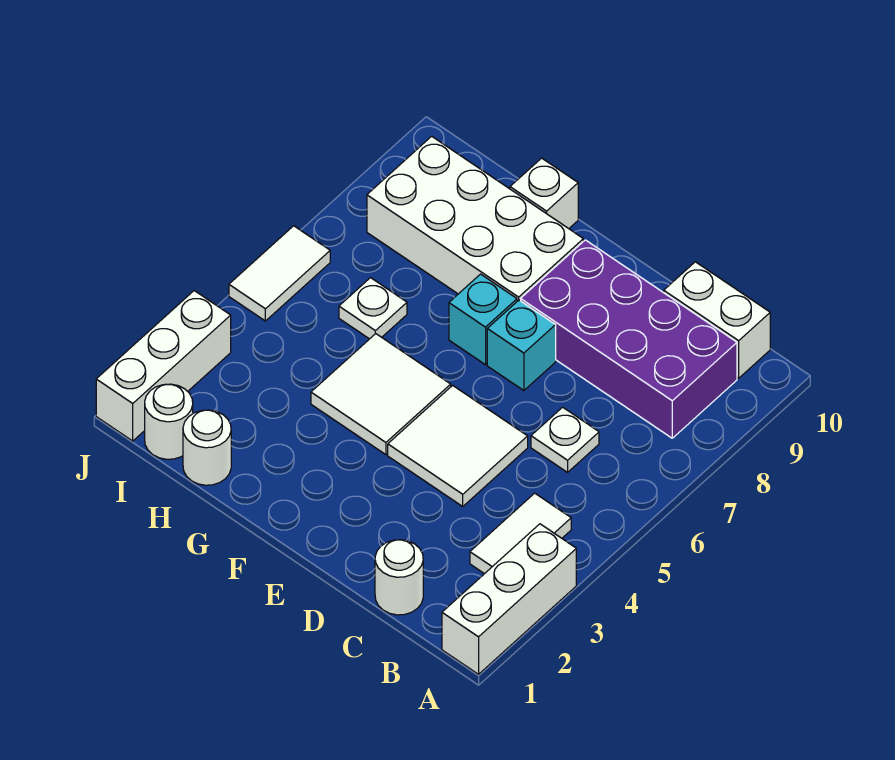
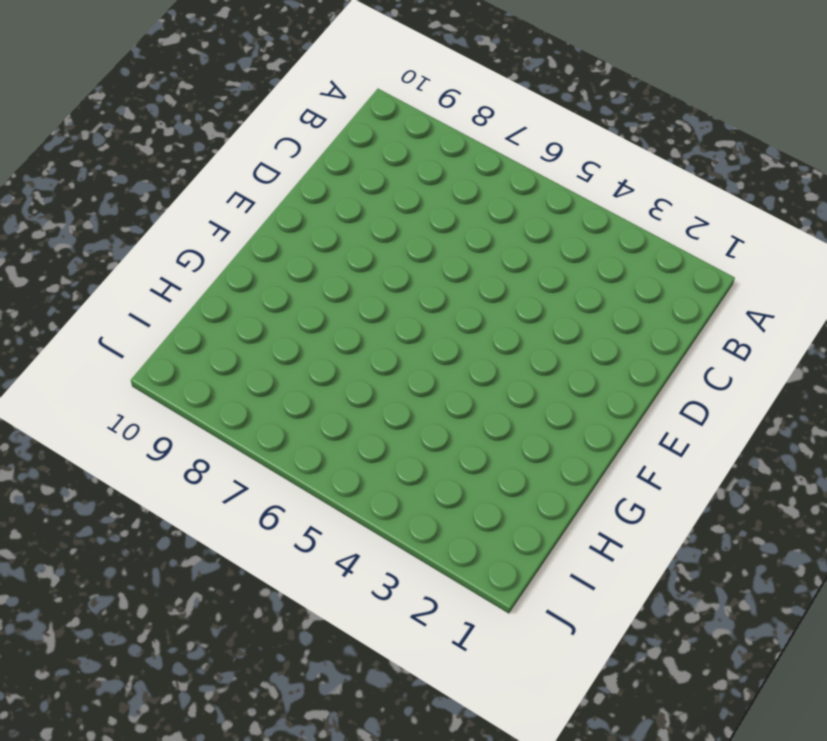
none -> white 1x3 brick [442,524,576,674]
none -> white 1x2 tile [470,493,571,574]
none -> purple 2x4 brick [521,240,737,438]

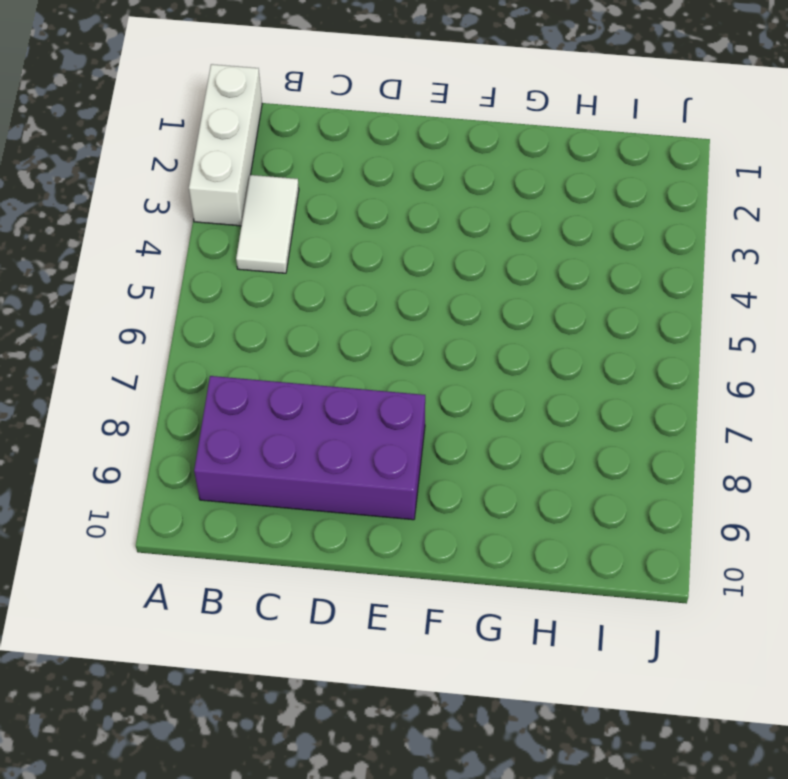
none -> white 1x2 brick [664,262,770,378]
none -> white 1x1 round brick [375,540,423,615]
none -> white 1x1 plate [531,407,599,472]

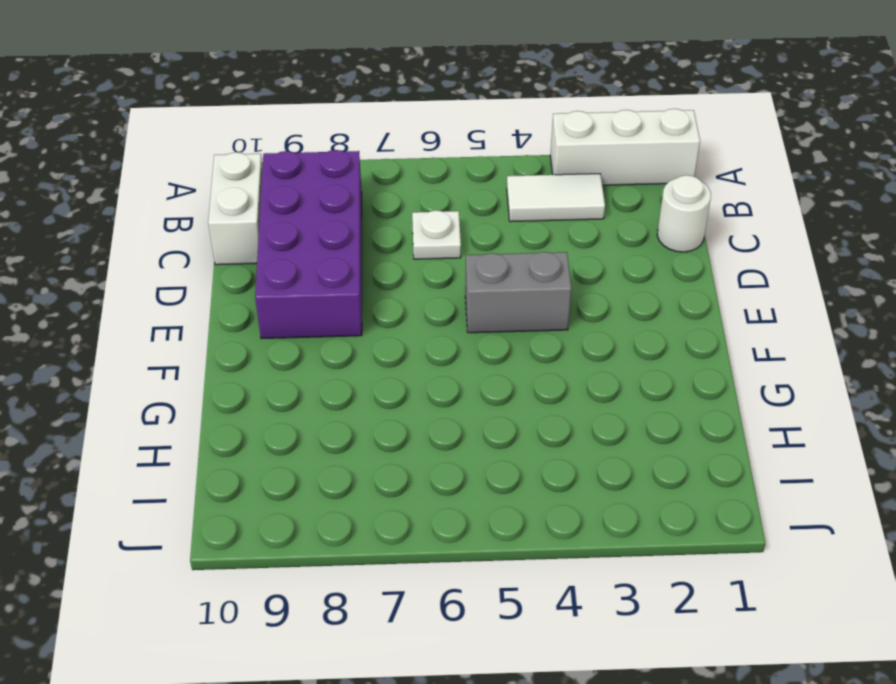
grey 1x2 brick [465,252,571,333] -> white 2x2 tile [388,385,528,506]
none -> cyan 1x1 brick [487,300,556,391]
none -> white 2x2 tile [311,334,451,455]
none -> cyan 1x1 brick [449,274,517,365]

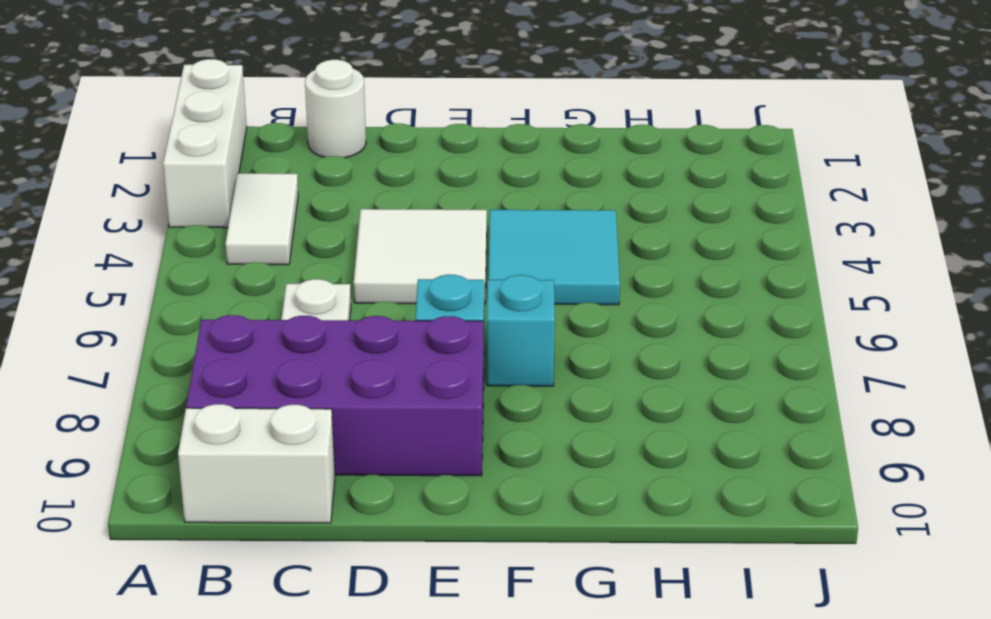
cyan 2x2 tile [488,210,620,305] -> white 2x2 tile [311,334,451,455]
none -> white 2x4 brick [367,136,583,301]
none -> white 1x1 brick [510,158,578,229]
none -> white 1x1 round brick [183,410,231,485]

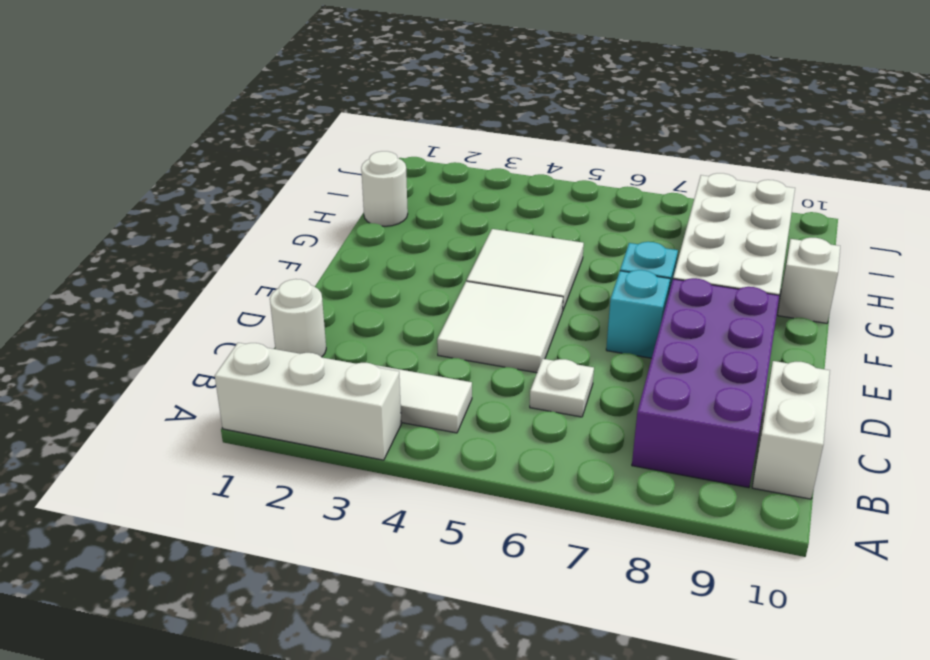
none -> white 1x1 plate [339,278,407,339]
none -> white 1x1 round brick [145,384,193,459]
none -> white 1x3 brick [96,291,231,441]

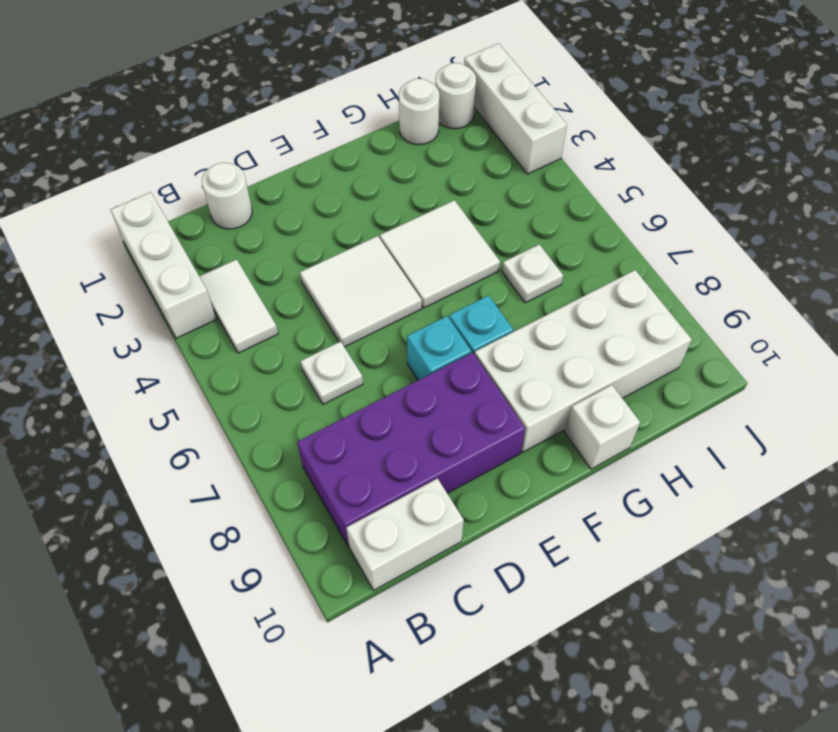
none -> white 1x2 tile [229,226,330,321]

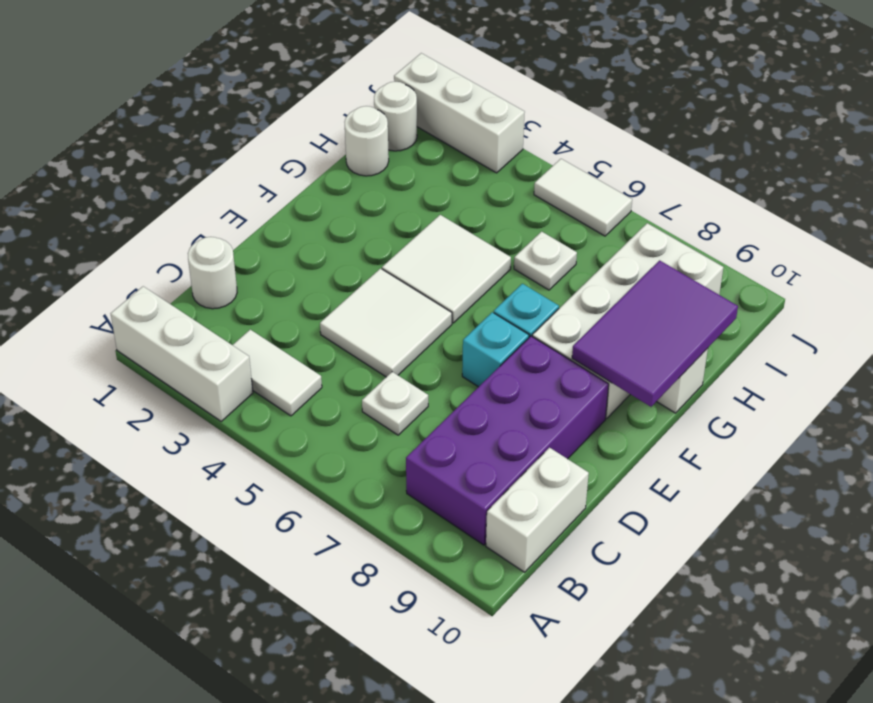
purple 2x3 tile [572,260,738,407] -> none

